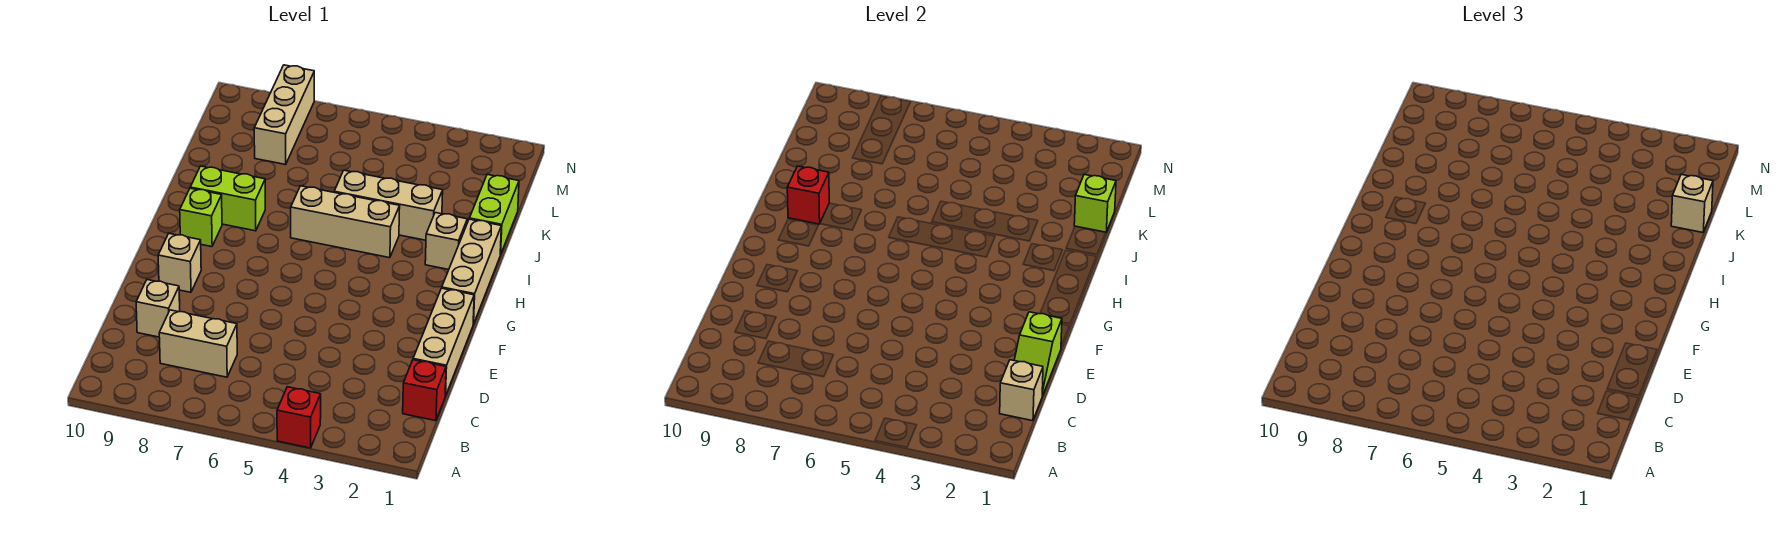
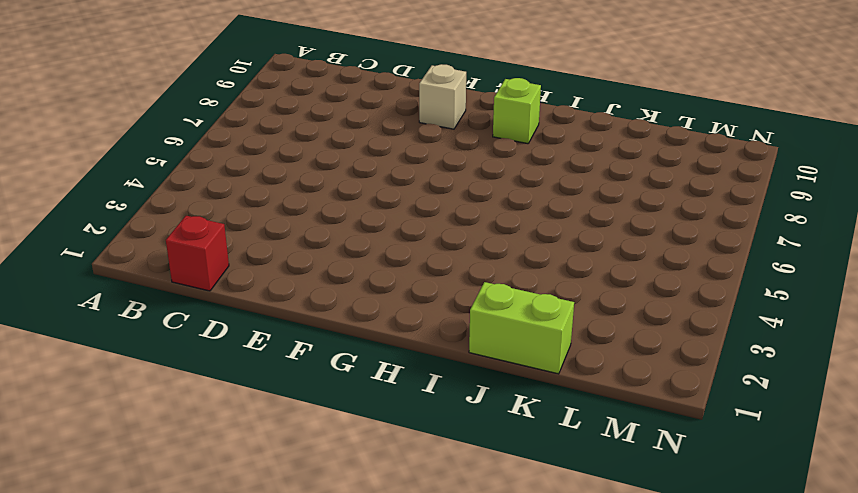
none -> red 1x1 brick [277,387,321,448]
none -> tan 1x2 brick [159,310,237,377]
none -> tan 1x3 brick [413,288,474,396]

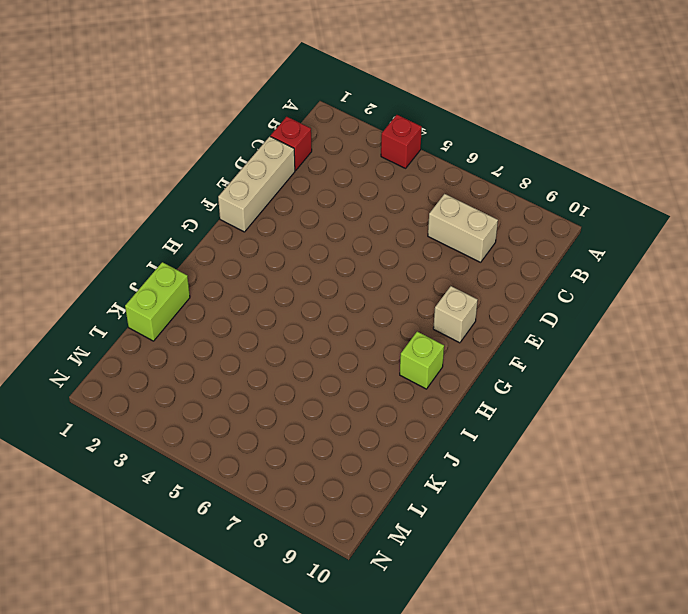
none -> tan 1x1 brick [136,280,180,337]
none -> tan 1x3 brick [442,219,501,324]
none -> tan 1x1 brick [425,213,467,270]

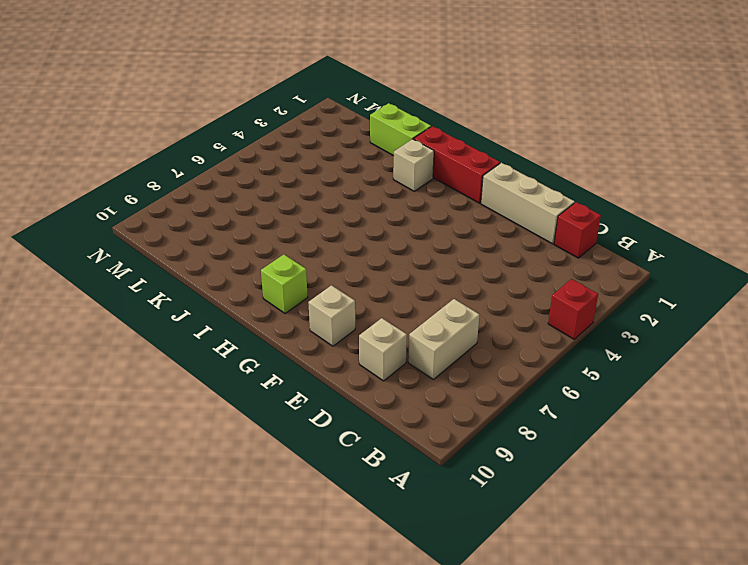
red 1x3 brick [414,126,500,203] -> tan 1x3 brick [442,219,501,324]
none -> tan 1x3 brick [291,186,400,258]
none -> lime 1x2 brick [190,166,265,231]
none -> tan 1x3 brick [334,170,443,240]

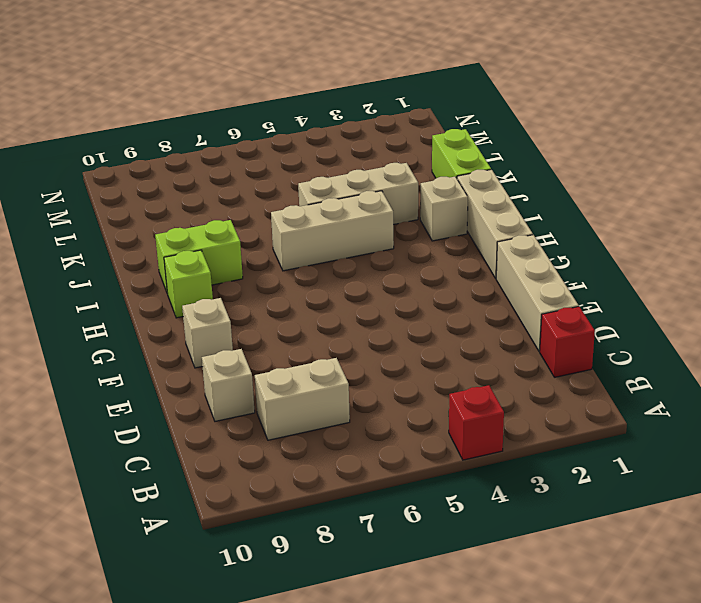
none -> tan 1x3 brick [254,65,314,165]
none -> tan 1x1 brick [1000,360,1043,421]
none -> lime 1x2 slope [1014,312,1062,396]

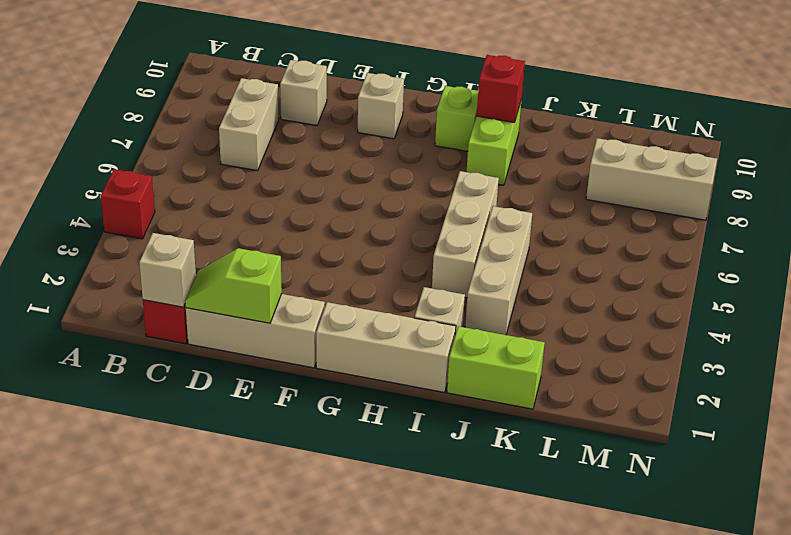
none -> lime 1x1 brick [1074,174,1116,232]
none -> tan 1x1 brick [1671,174,1713,233]

